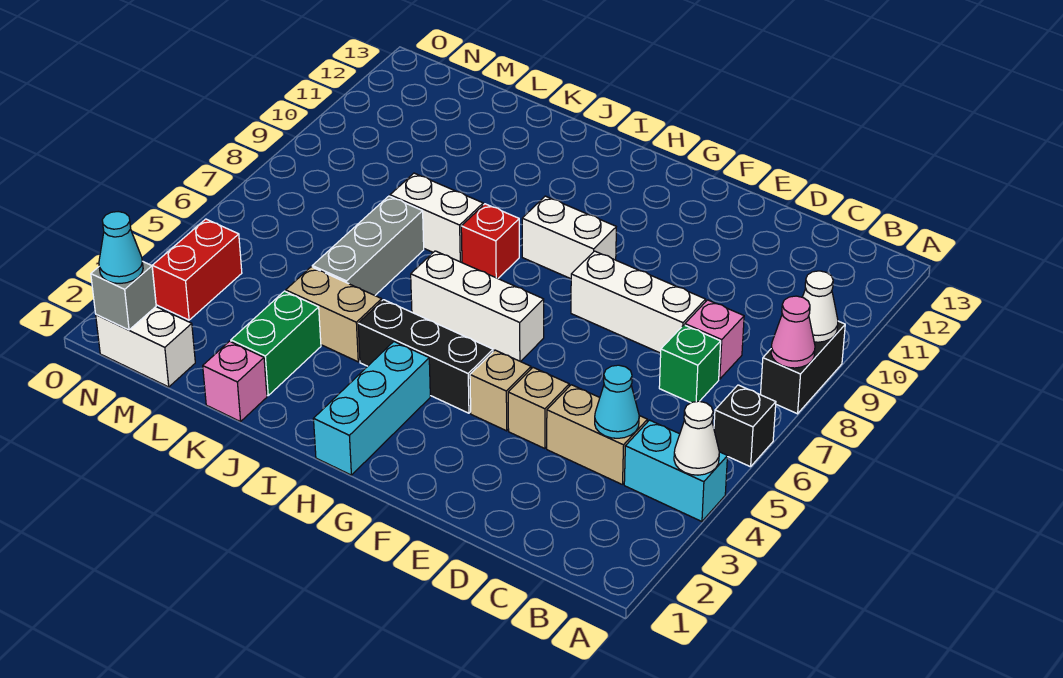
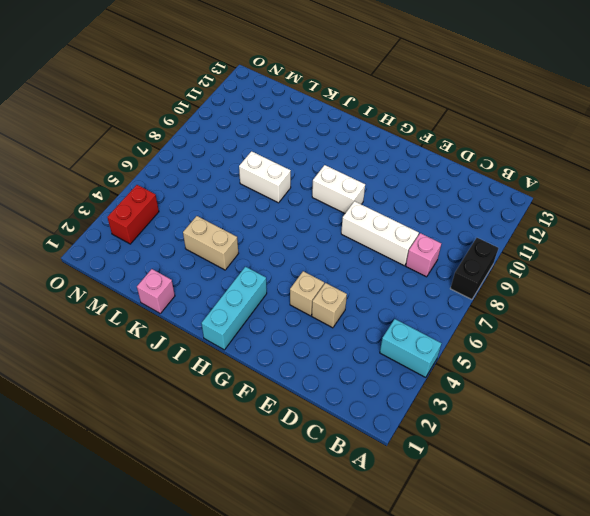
none -> black 1x1 brick [714,385,776,467]
none -> tan 1x2 brick [547,385,647,485]
none -> green 1x1 brick [659,325,721,403]

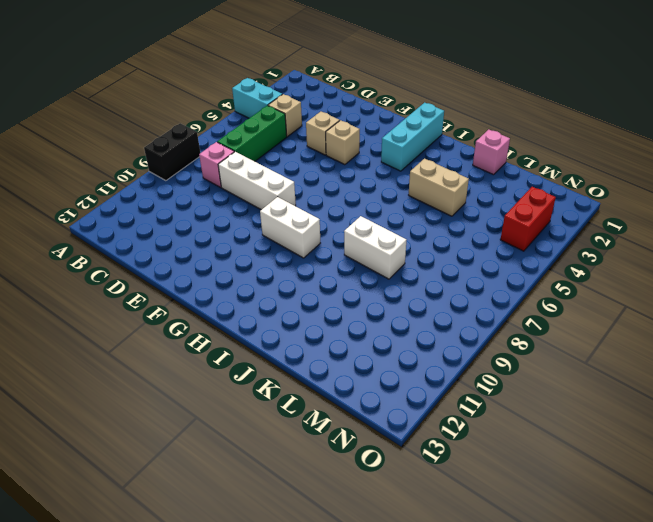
tan 1x1 brick [268,94,302,137] -> tan 1x2 brick [547,385,647,485]
green 1x3 brick [217,106,287,161] -> green 1x1 brick [659,325,721,403]
none -> black 1x1 brick [714,385,776,467]
none -> black 1x3 brick [358,300,493,413]
none -> white 1x3 brick [411,251,544,362]

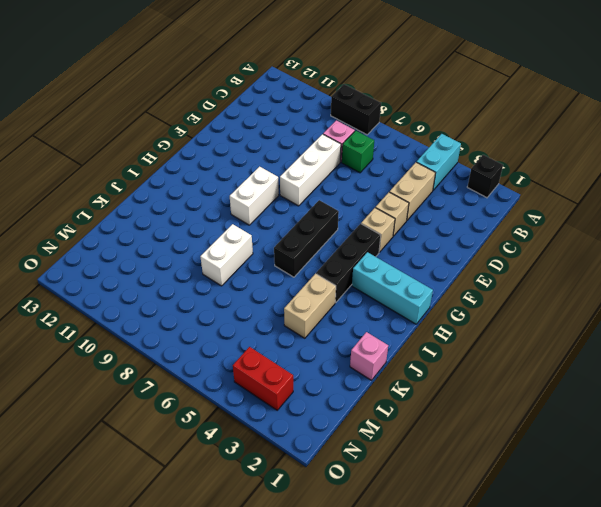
black 1x1 brick [467,155,503,198] -> black 1x1 brick moved to [714,385,776,467]
black 1x3 brick [274,200,339,277] -> white 1x3 brick [411,251,544,362]
none -> red 1x1 brick [461,204,519,278]
none -> green 1x2 brick [231,291,321,396]
none -> grey 1x3 brick [312,196,424,295]

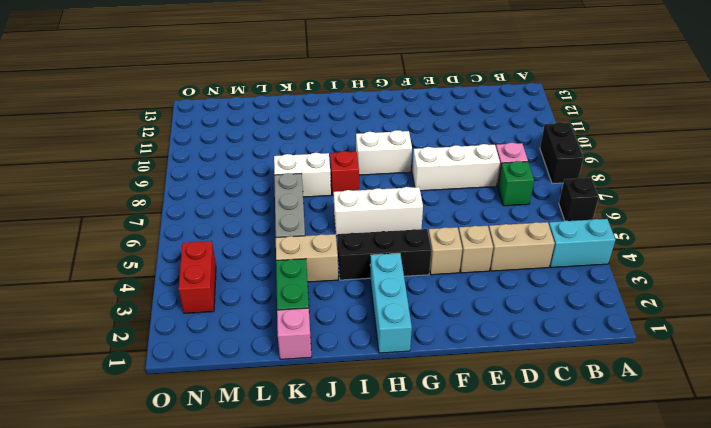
none -> white 1x2 brick [96,307,195,387]
none -> white 1x1 cone [674,401,719,475]
none -> pink 1x1 cone [771,296,815,368]

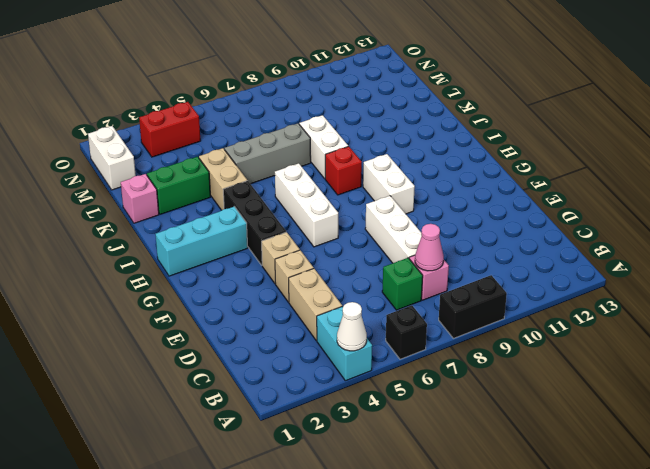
pink 1x1 cone [415,224,444,271] -> pink 1x1 cone moved to [771,296,815,368]
none -> white 1x1 cone [803,271,838,342]
none -> cyan 1x1 cone [595,365,639,438]
none -> grey 1x1 brick [91,261,156,330]

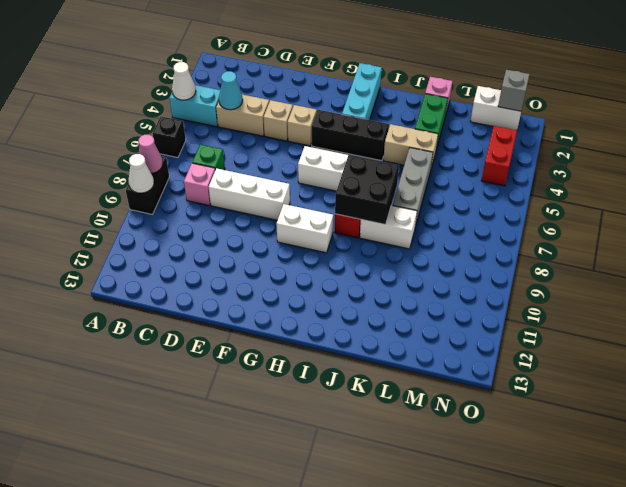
black 2x2 brick [335,155,399,224] -> none
none -> cyan 1x1 cone [99,212,143,283]

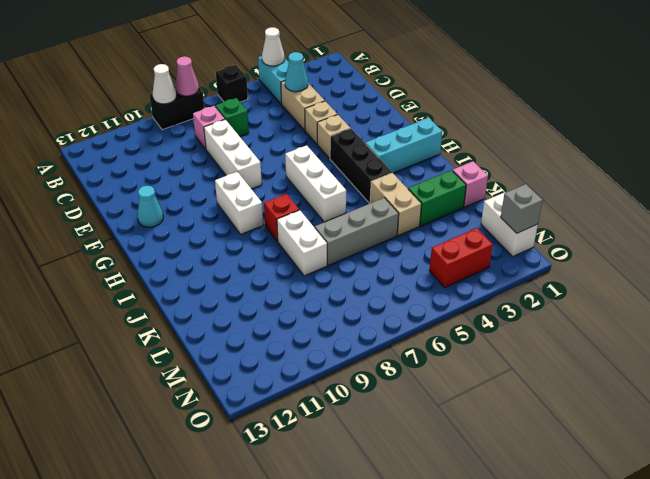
cyan 1x1 cone [137,186,163,227] -> cyan 1x1 cone moved to [99,212,143,283]

